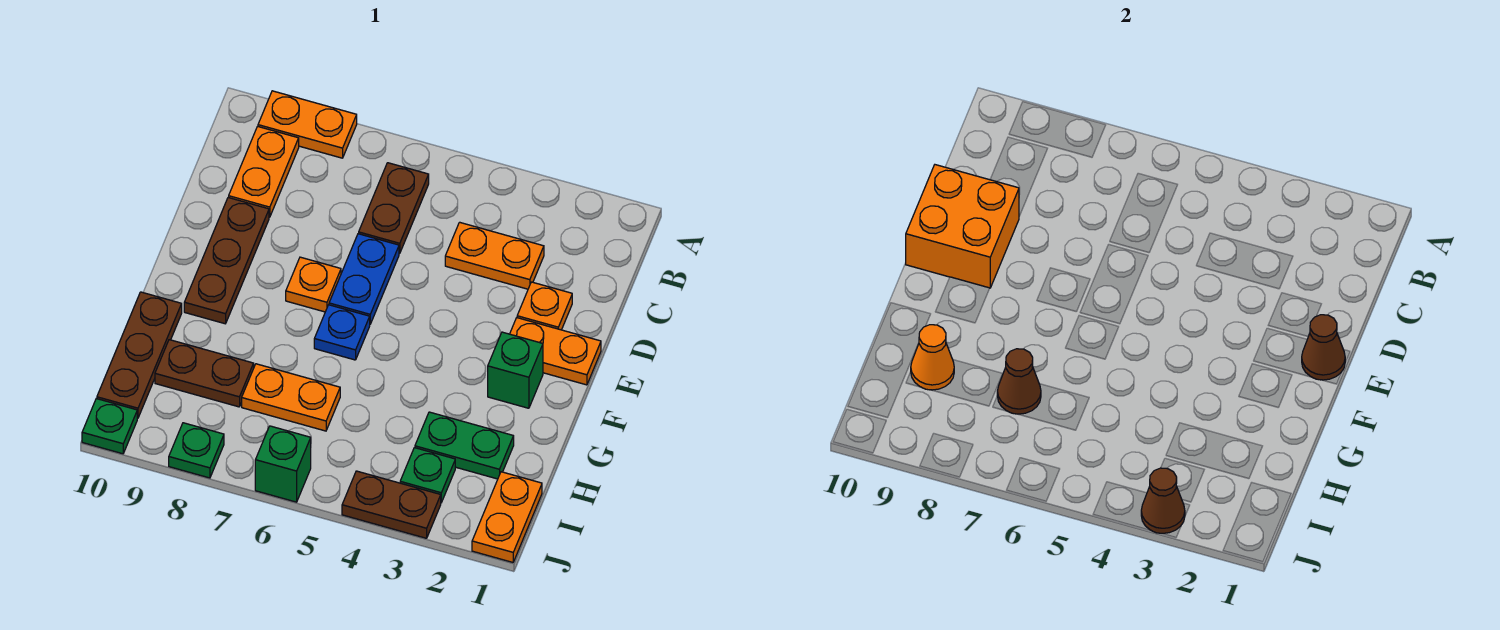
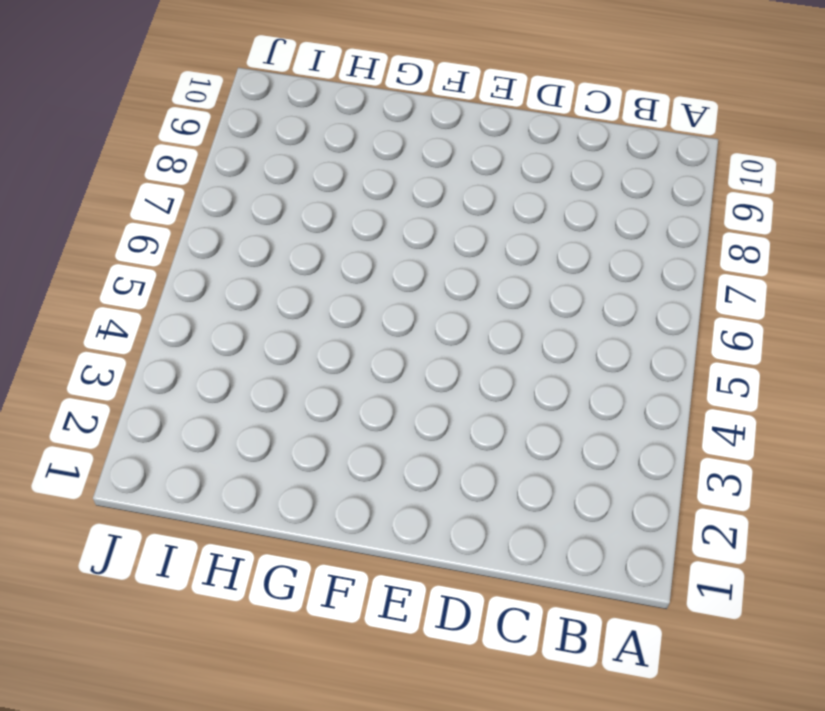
none -> orange 1x2 plate [258,91,357,158]
none -> brown 1x2 plate [359,163,429,253]
none -> orange 1x2 plate [229,126,299,217]

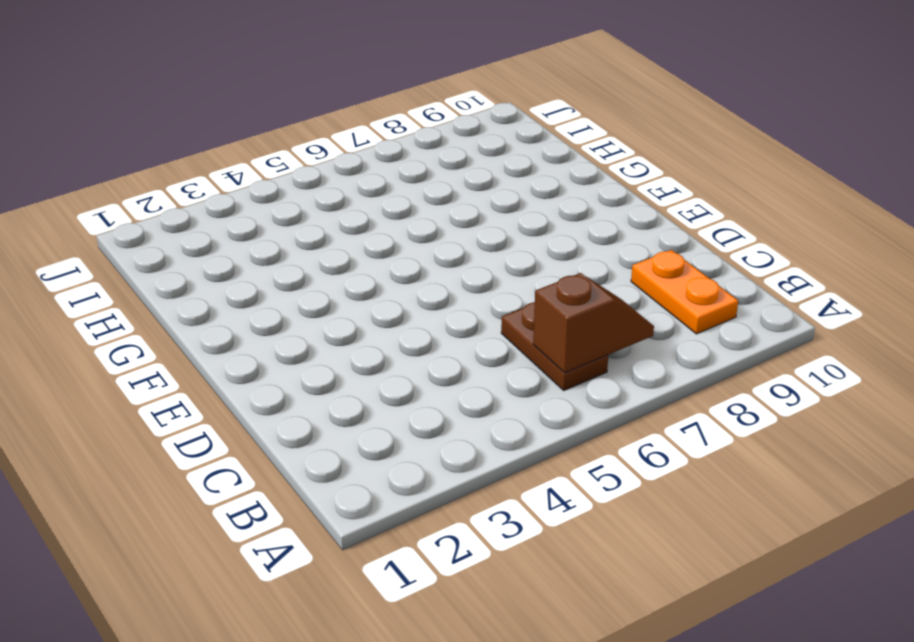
brown 1x2 slope [533,273,654,373] -> none
none -> orange 1x2 plate [258,91,357,158]
none -> orange 1x2 plate [445,222,544,289]
none -> orange 1x1 plate [517,282,572,330]

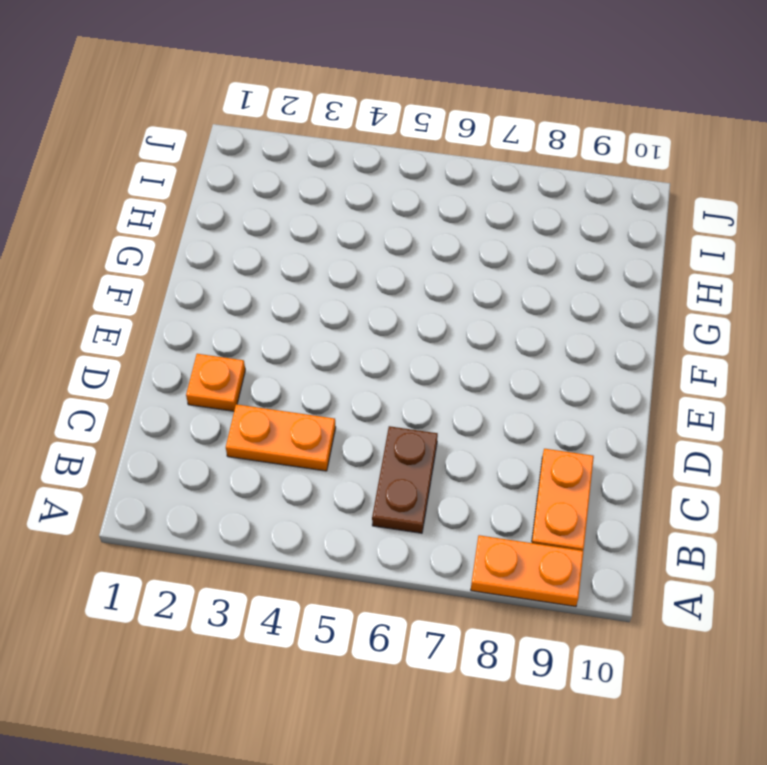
none -> blue 1x2 plate [329,234,399,324]
none -> brown 1x3 plate [184,197,269,324]
none -> orange 1x2 plate [510,318,601,385]

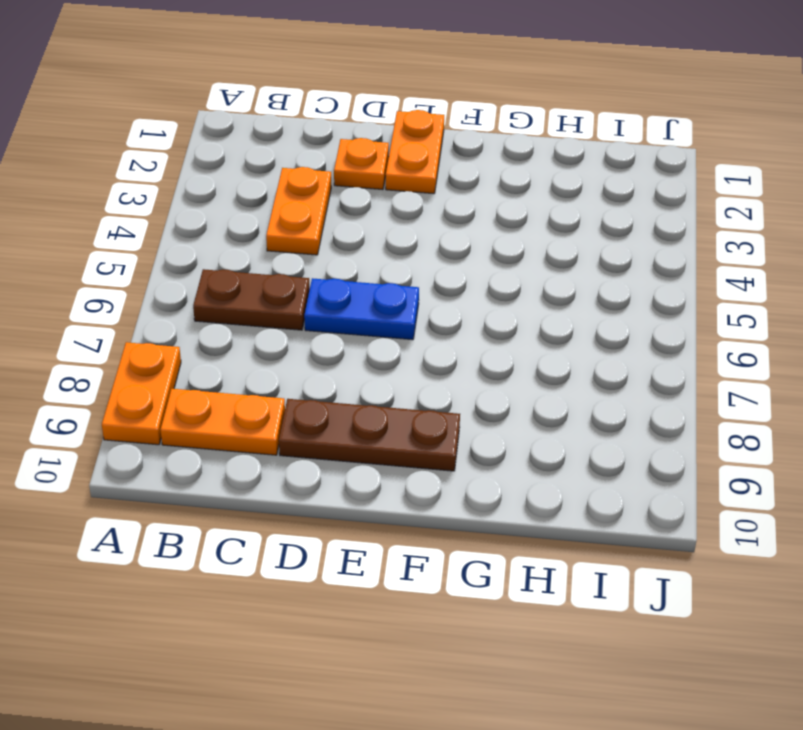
none -> orange 1x1 plate [286,257,341,312]
none -> green 1x1 brick [488,332,543,408]
none -> blue 1x1 plate [314,305,370,360]

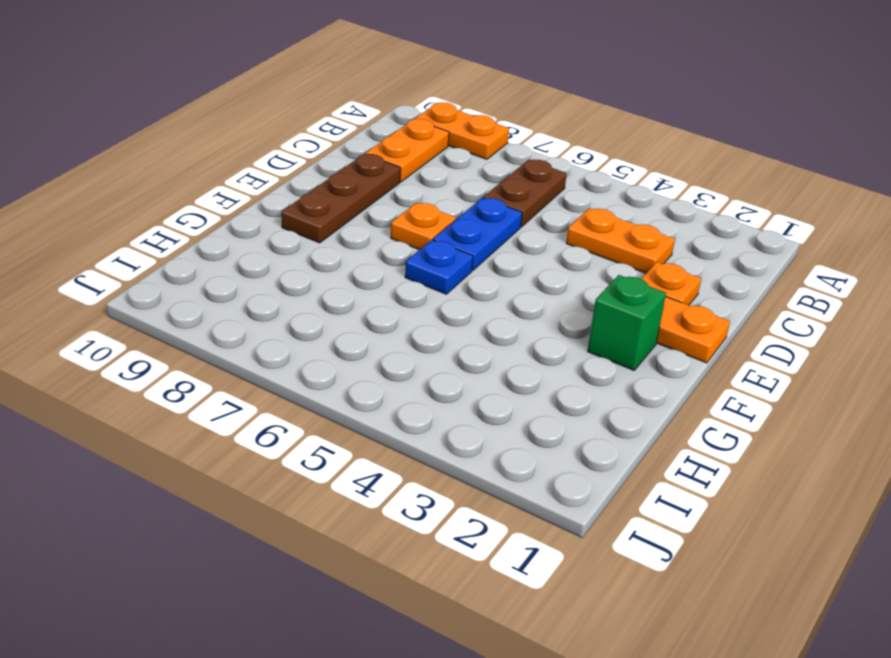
none -> brown 1x3 plate [97,292,182,418]
none -> green 1x2 plate [415,412,514,479]
none -> orange 1x2 plate [242,364,340,431]

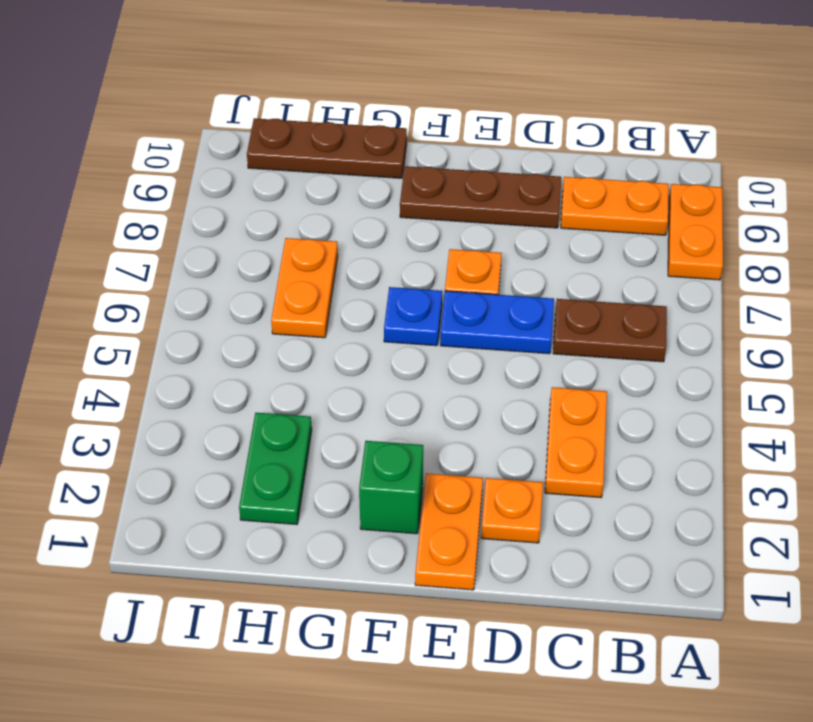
none -> brown 1x2 plate [155,340,254,407]
none -> orange 1x2 plate [472,472,542,562]
none -> green 1x1 plate [400,448,455,503]

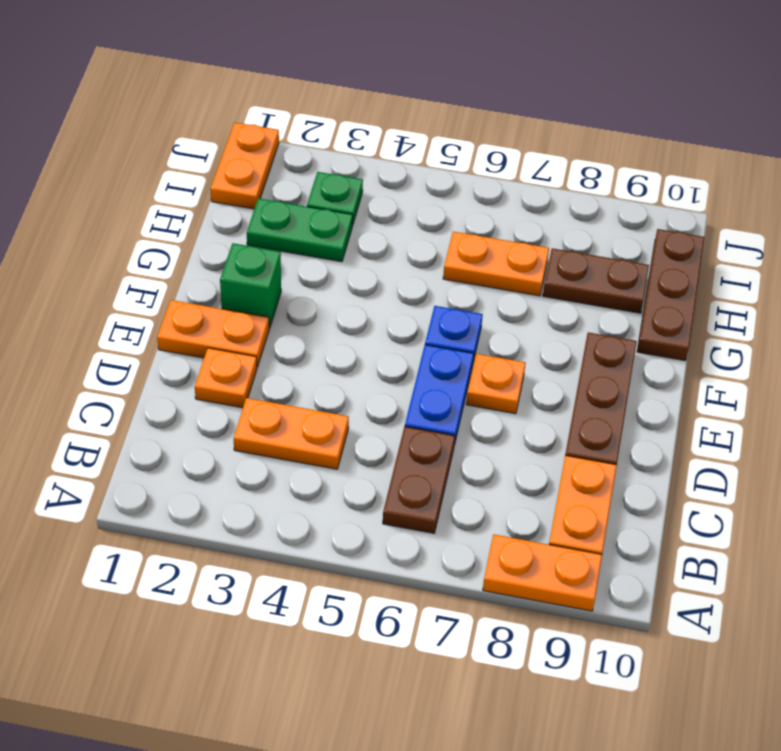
none -> brown 1x2 plate [342,471,441,538]
none -> green 1x1 brick [255,426,311,502]
none -> green 1x1 plate [169,423,224,478]

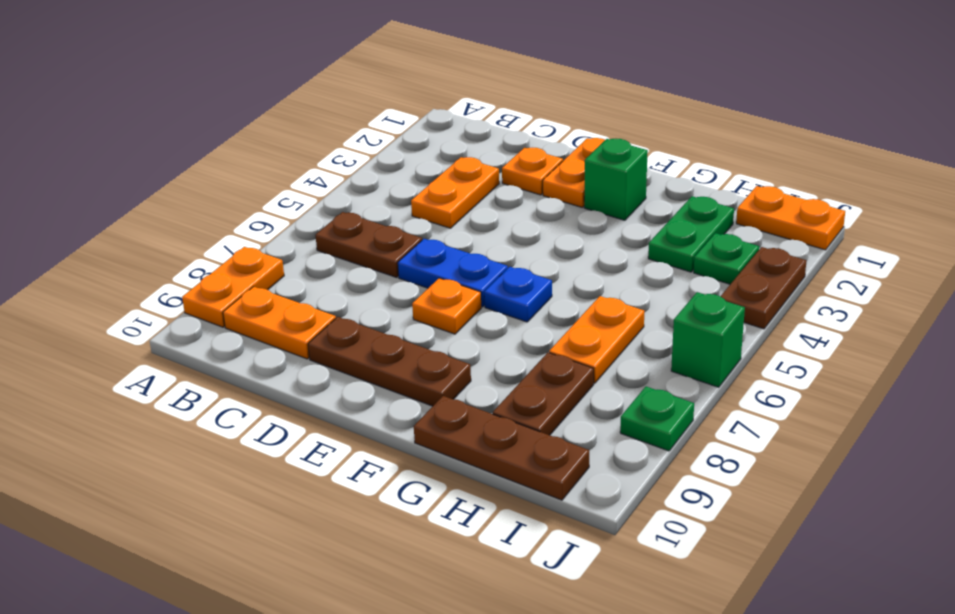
none -> green 1x1 plate [82,399,137,454]
none -> orange 2x2 brick [906,165,1019,288]
none -> brown 1x1 cone [1302,315,1345,380]

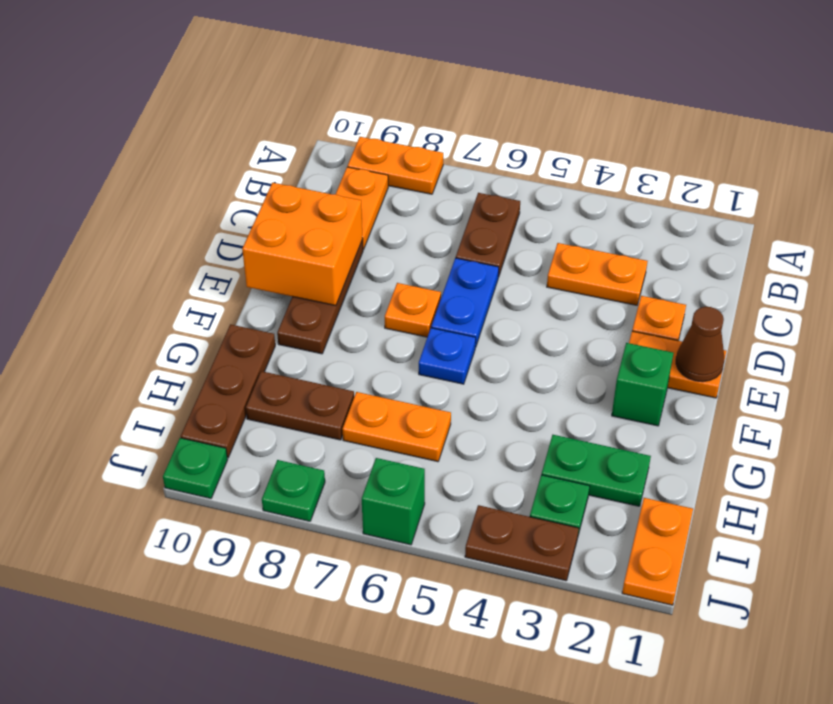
none -> brown 1x1 cone [997,349,1041,414]
none -> orange 1x1 cone [911,325,954,390]
none -> brown 1x1 cone [1141,468,1185,533]

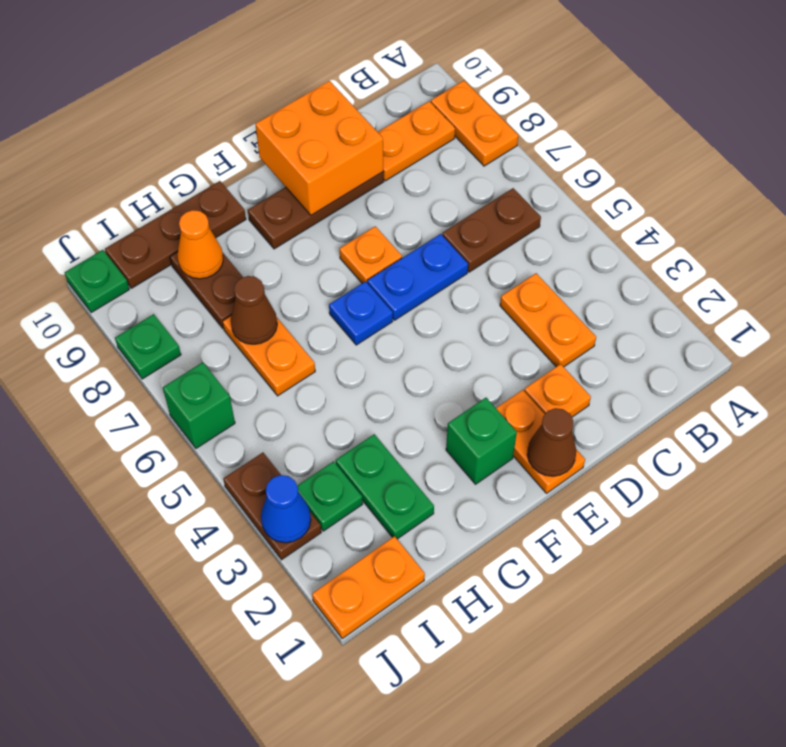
blue 1x1 cone [261,475,311,543] -> brown 1x1 cone [1141,468,1185,533]

